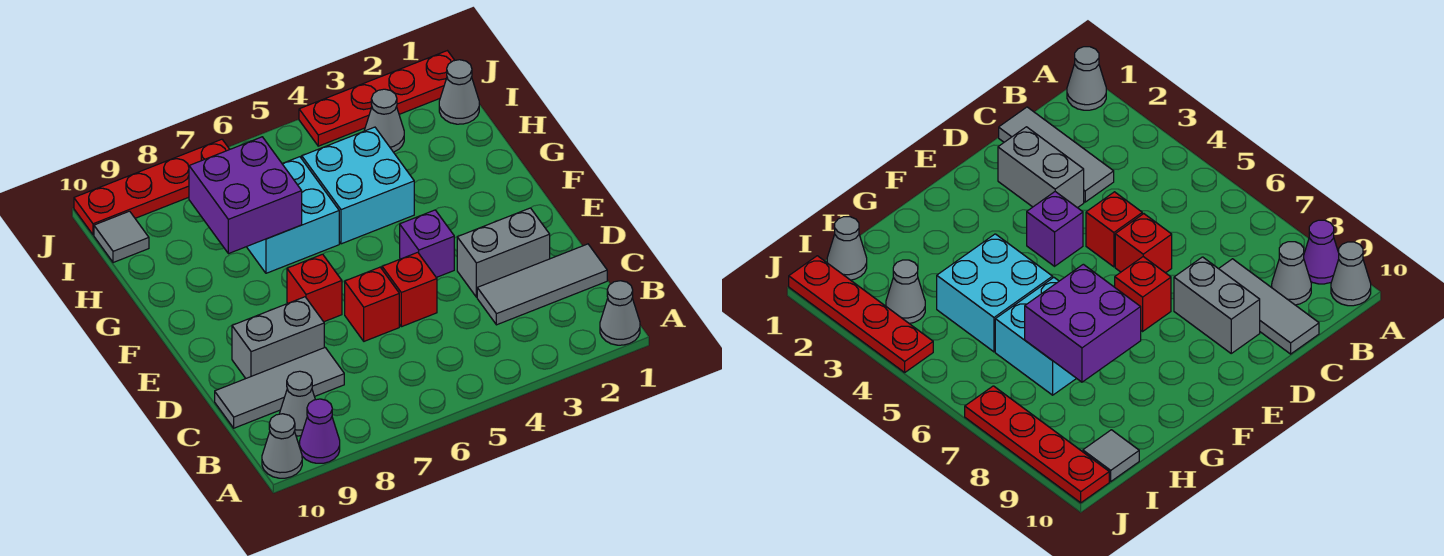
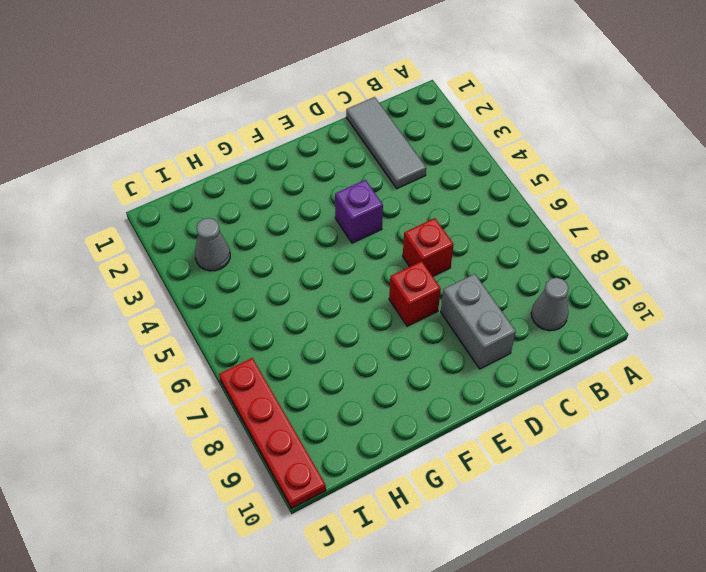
none -> grey 1x1 cone [600,281,640,345]
none -> purple 1x1 cone [300,399,340,463]
none -> grey 1x1 cone [262,414,302,478]

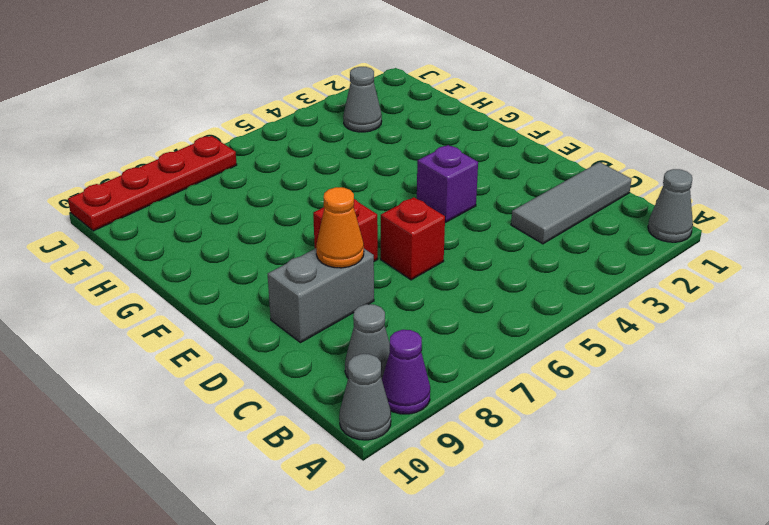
orange 1x1 cone [316,187,364,268] -> none
none -> grey 1x3 tile [215,348,344,428]
none -> grey 1x2 brick [457,208,550,297]
none -> red 1x1 brick [382,252,437,327]

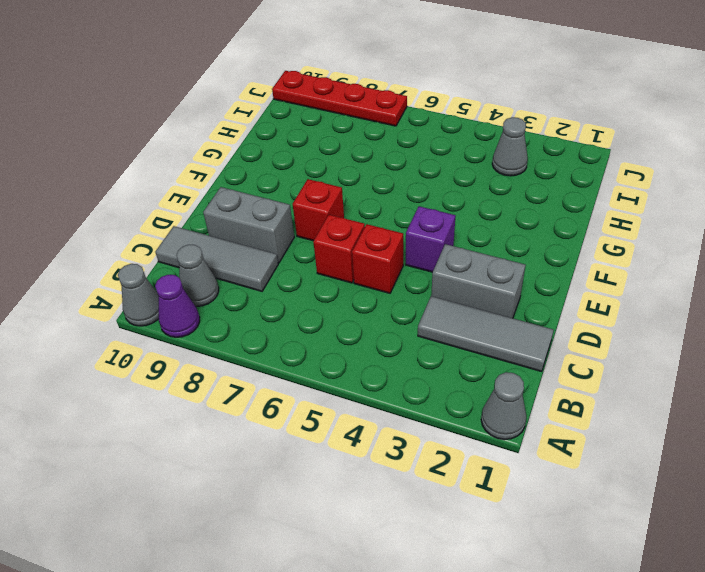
none -> cyan 2x2 brick [302,127,414,244]
none -> cyan 2x2 brick [247,157,339,273]
none -> grey 1x1 cone [439,60,479,124]

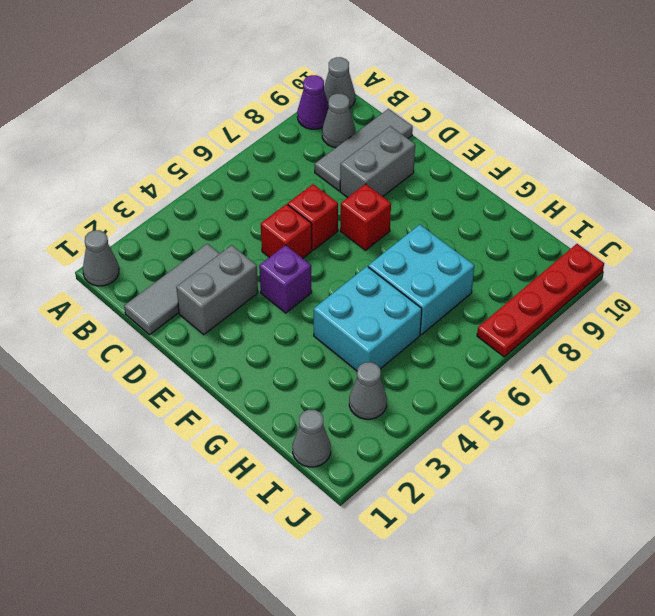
none -> grey 1x1 tile [94,211,149,263]
none -> red 1x4 plate [299,51,455,146]
none -> purple 2x2 brick [189,137,302,254]

